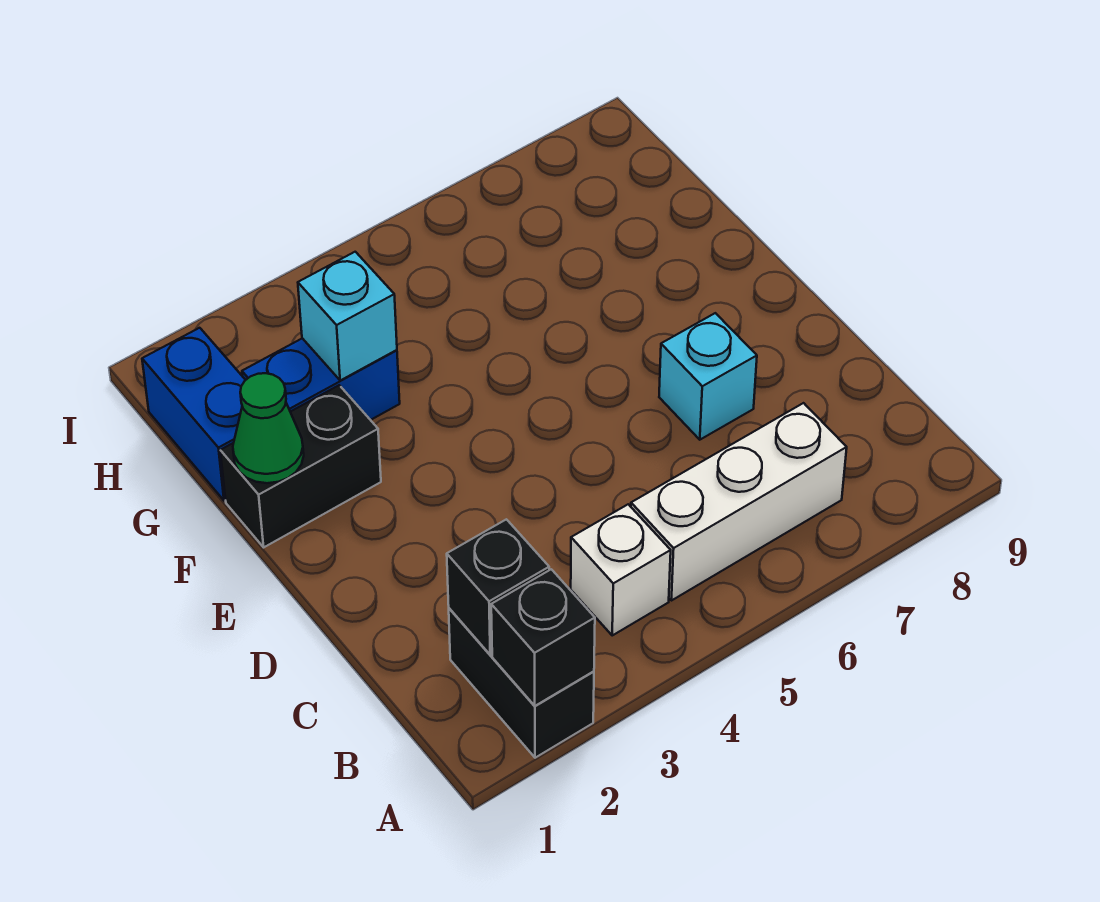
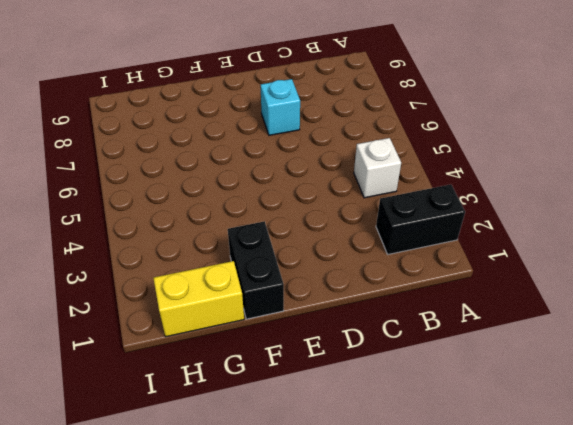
yellow 1x2 brick [153,261,244,337] -> blue 1x2 brick [142,328,245,501]
none -> white 1x3 brick [631,403,847,601]
none -> blue 1x2 brick [242,338,400,420]

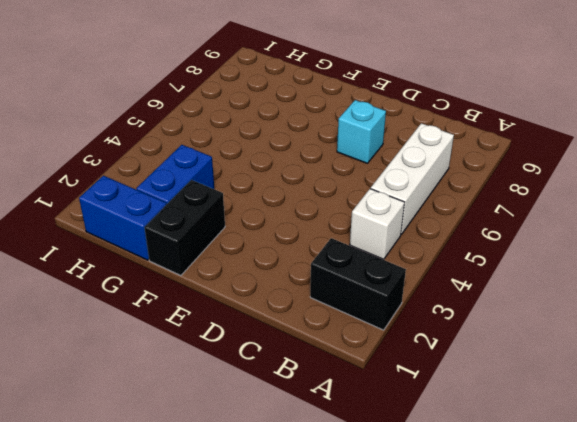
none -> black 1x1 brick [491,569,595,706]
none -> black 1x1 brick [447,519,549,655]

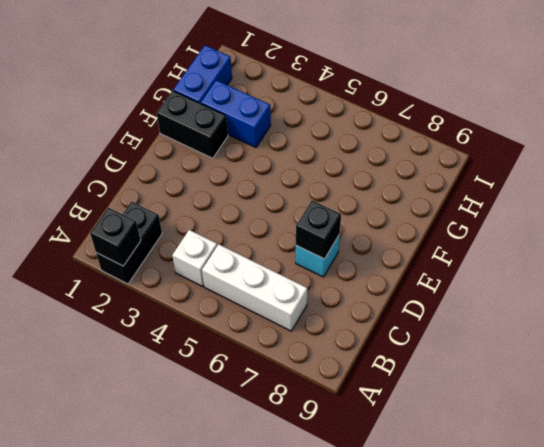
black 1x1 brick [296,200,341,259] -> black 1x1 brick moved to [447,519,549,655]
none -> green 1x1 cone [233,373,304,483]
none -> cyan 1x1 brick [298,252,397,380]

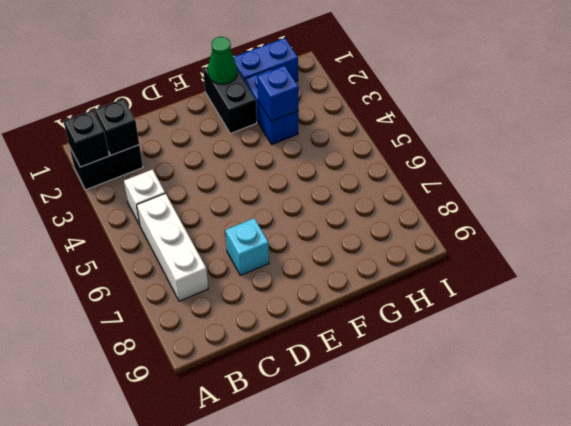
blue 1x1 brick [257,66,299,121] -> cyan 1x1 brick [298,252,397,380]

